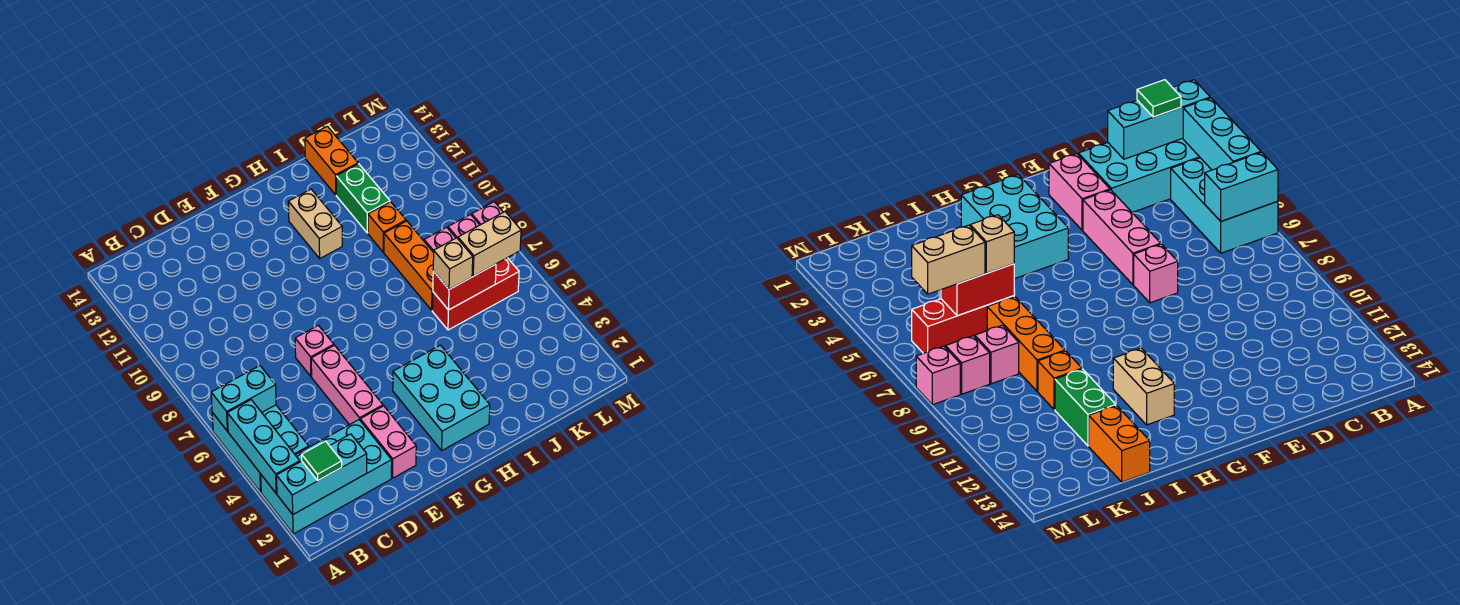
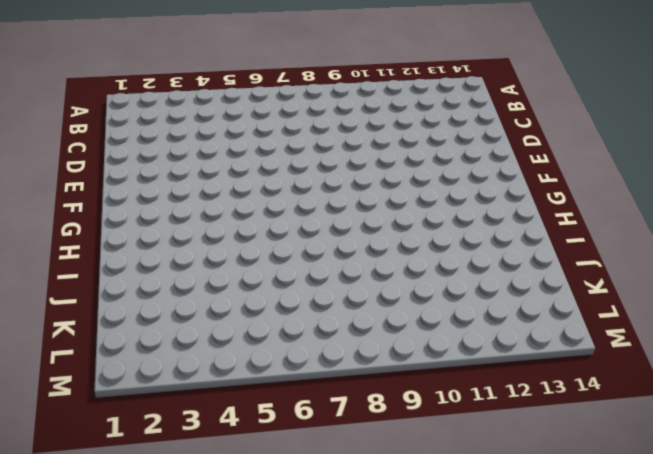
none -> cyan 2x4 brick [261,420,392,534]
none -> cyan 2x3 brick [212,405,309,492]
none -> pink 1x2 brick [360,406,416,478]

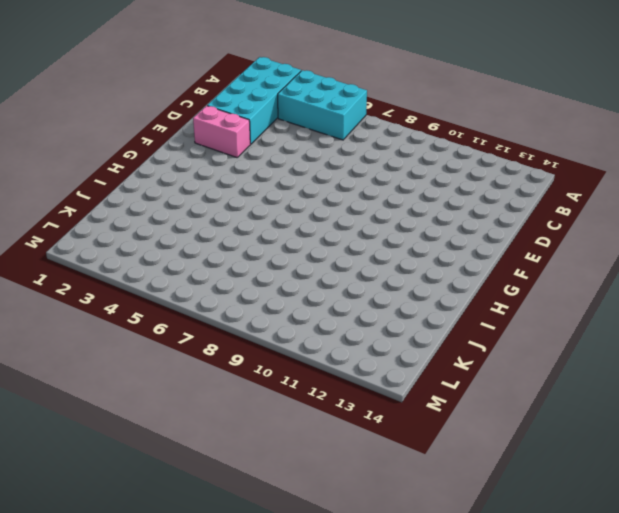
none -> pink 1x3 brick [311,345,383,425]
none -> pink 1x1 brick [295,325,334,376]
none -> cyan 2x3 brick [393,345,490,450]

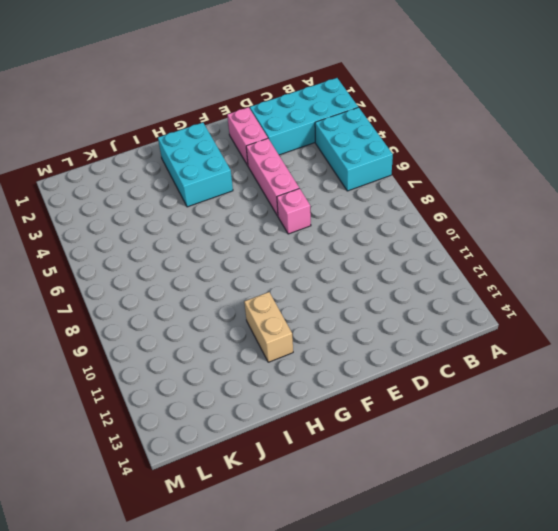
none -> red 1x3 brick [432,258,519,330]
none -> orange 1x3 brick [384,221,434,310]
none -> orange 1x1 brick [368,202,406,252]

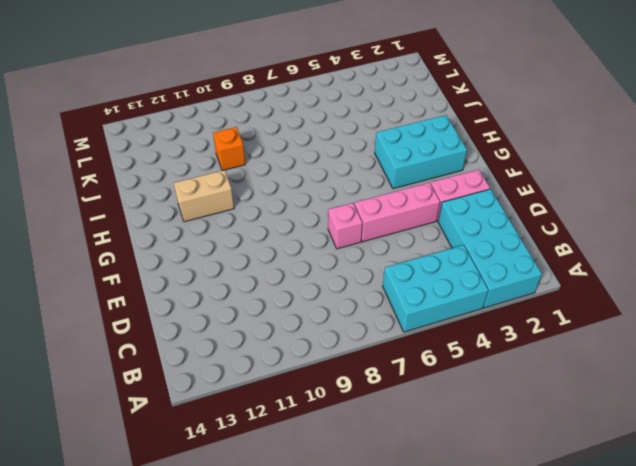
none -> red 1x3 brick [432,258,519,330]
none -> orange 1x3 brick [384,221,434,310]
none -> green 1x2 brick [336,164,390,233]

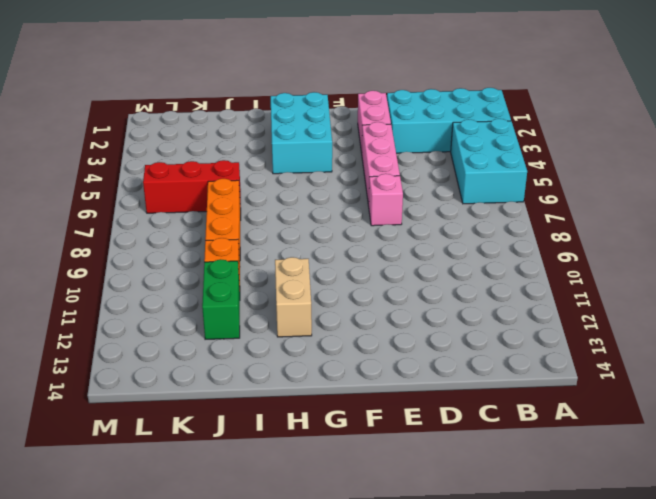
none -> orange 1x2 brick [305,126,358,195]
none -> pink 1x1 brick [424,227,456,253]
none -> pink 1x1 brick [448,215,479,238]

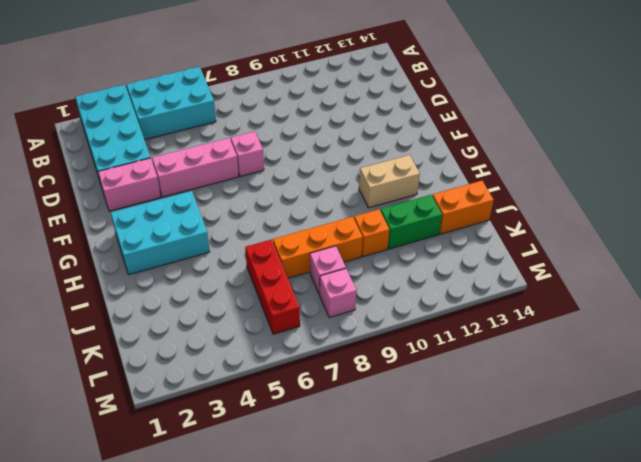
none -> pink 1x1 brick [472,202,503,225]
none -> cyan 1x3 brick [277,434,367,514]
none -> cyan 1x3 brick [227,400,300,494]

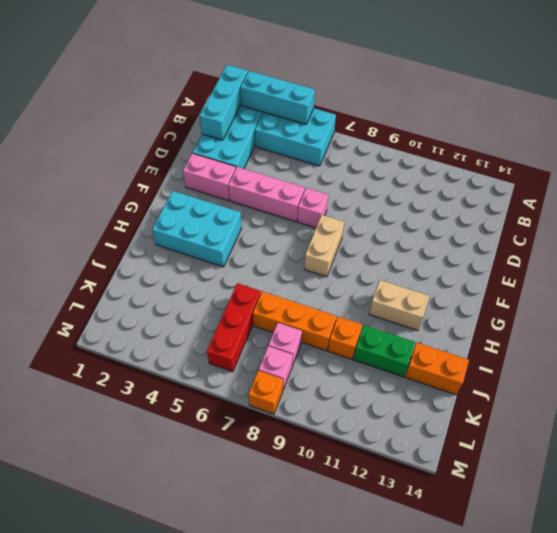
tan 1x2 brick [304,215,344,277] -> tan 1x2 brick moved to [458,212,521,276]
orange 1x1 brick [248,370,283,414] -> pink 1x1 brick [472,202,503,225]
none -> cyan 1x2 brick [211,366,276,431]
none -> red 1x2 brick [433,264,496,310]
none -> green 1x1 tile [302,441,342,480]

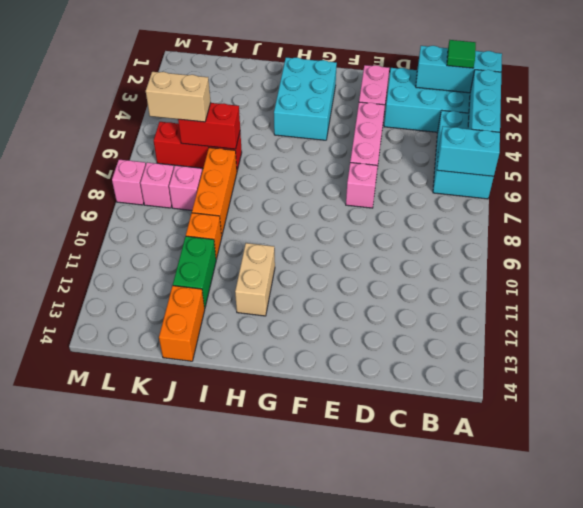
none -> tan 1x1 brick [433,238,473,289]

